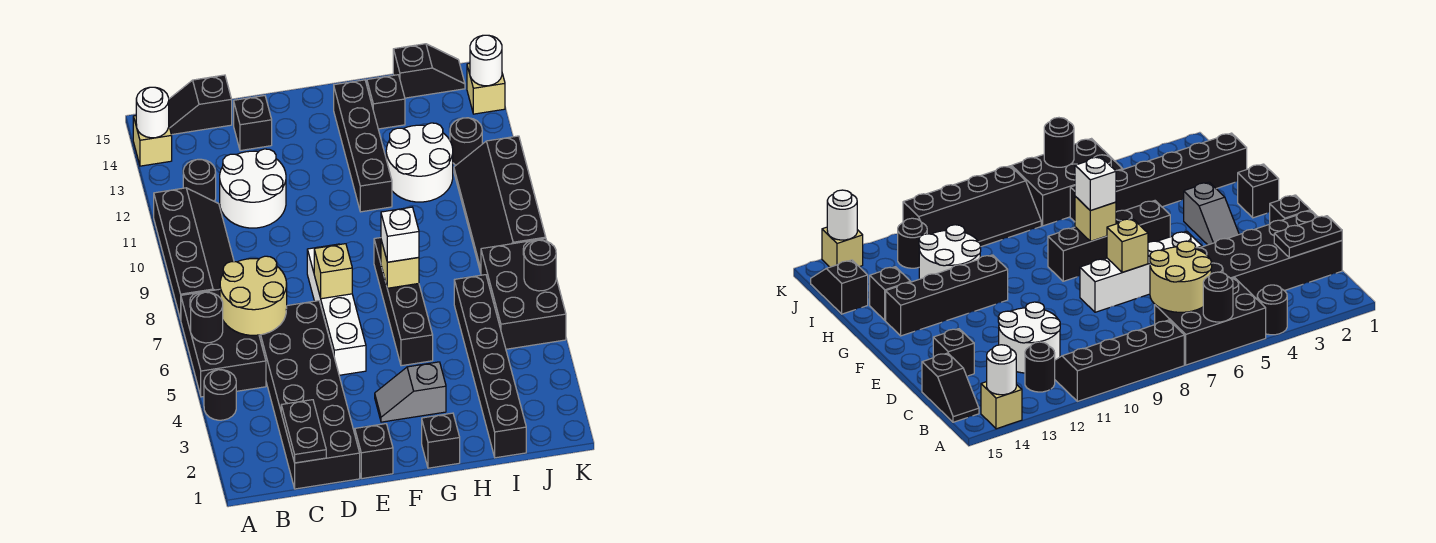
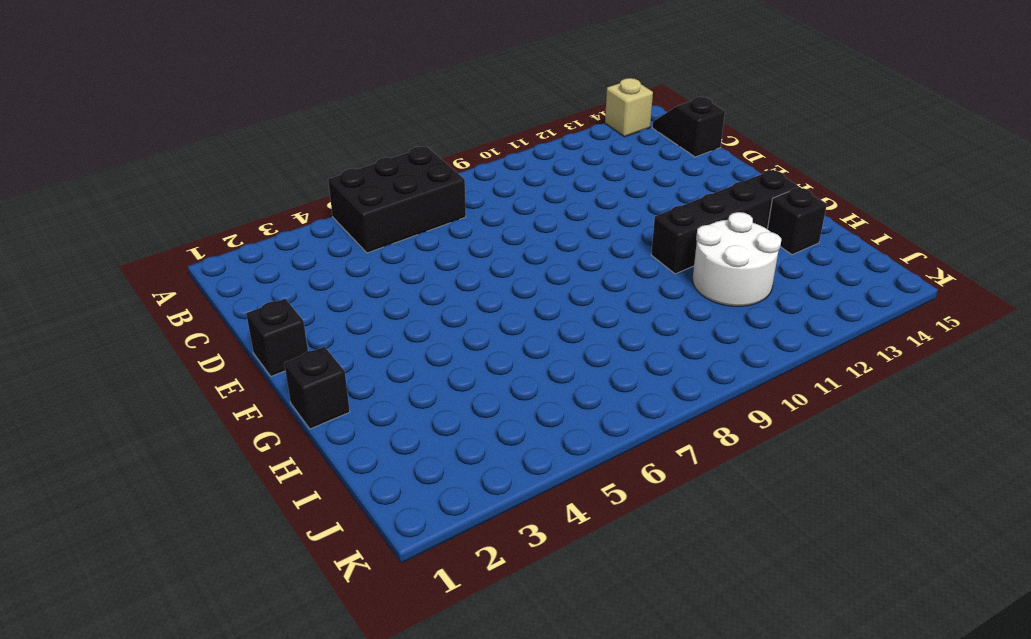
none -> black 1x1 round brick [204,370,236,420]
none -> black 2x4 slope [154,188,234,320]
none -> black 1x1 round brick [183,159,216,201]
none -> black 2x6 brick [259,301,360,489]

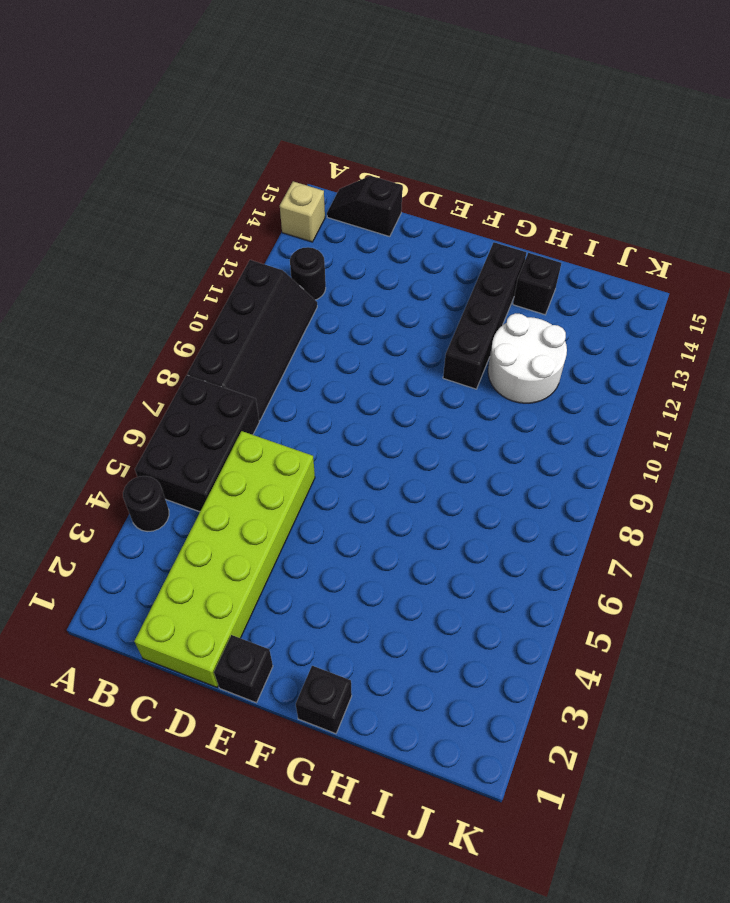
lime 2x6 brick [134,431,315,687] -> black 2x6 brick [259,301,360,489]
none -> white 2x2 round brick [220,149,286,228]
none -> black 1x1 brick [234,96,272,151]
none -> white 1x4 brick [307,244,366,375]
none -> grey 1x2 slope [375,362,446,422]

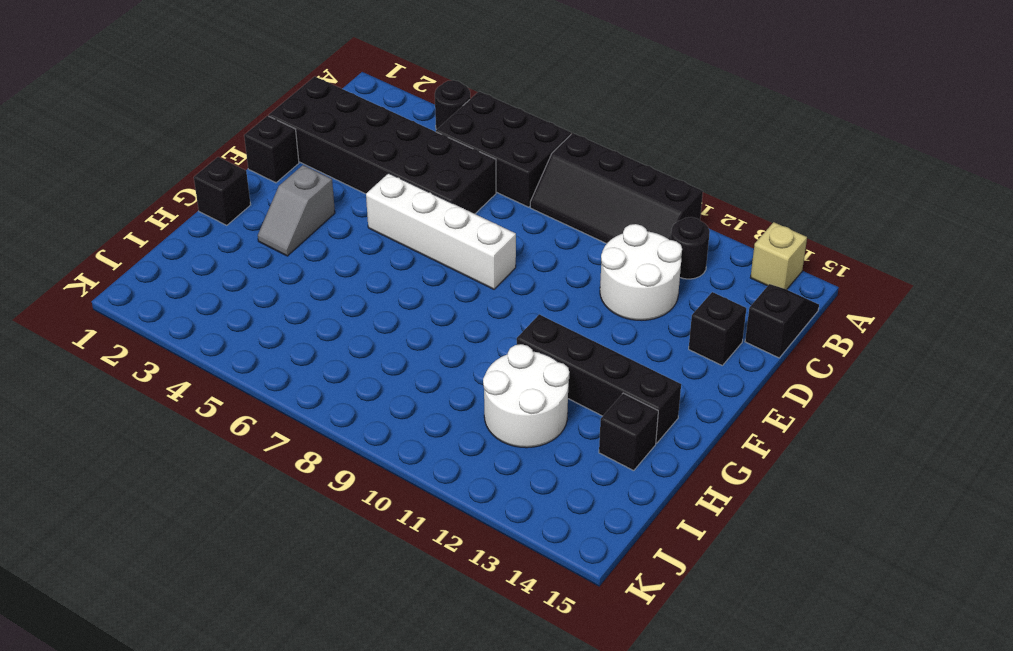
grey 1x2 slope [258,165,335,256] -> grey 1x2 slope turned to [375,362,446,422]
none -> black 1x4 brick [374,238,433,366]
none -> black 1x6 brick [454,275,526,458]
none -> black 1x2 slope [393,44,465,98]
none -> black 2x3 brick [481,239,566,349]

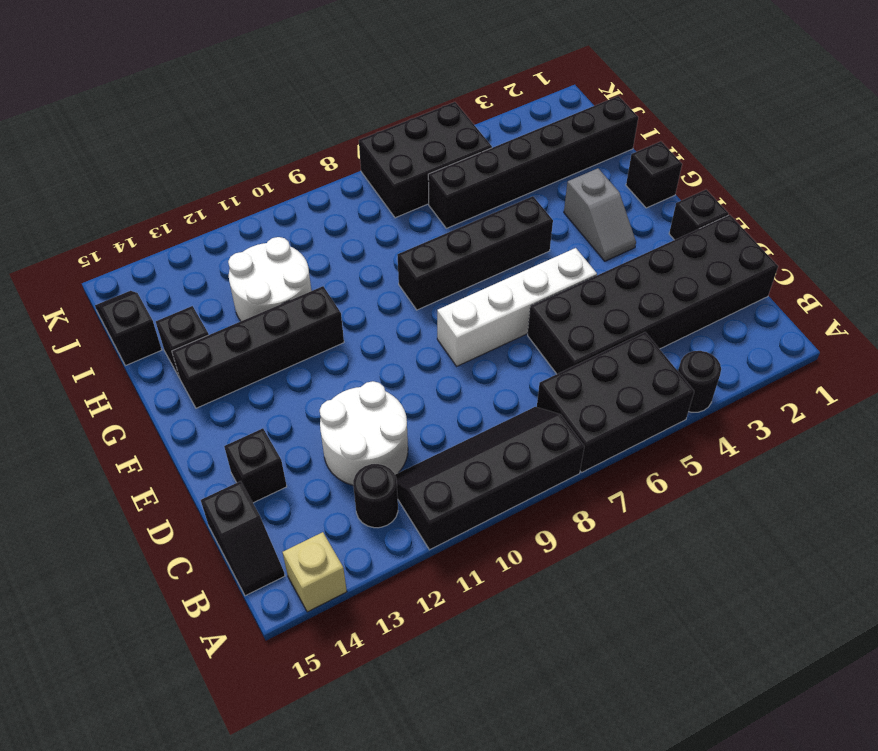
none -> black 2x4 slope [454,136,546,272]
none -> black 1x1 round brick [450,118,482,165]
none -> tan 1x1 brick [467,64,505,114]
none -> black 1x1 round brick [191,292,223,343]

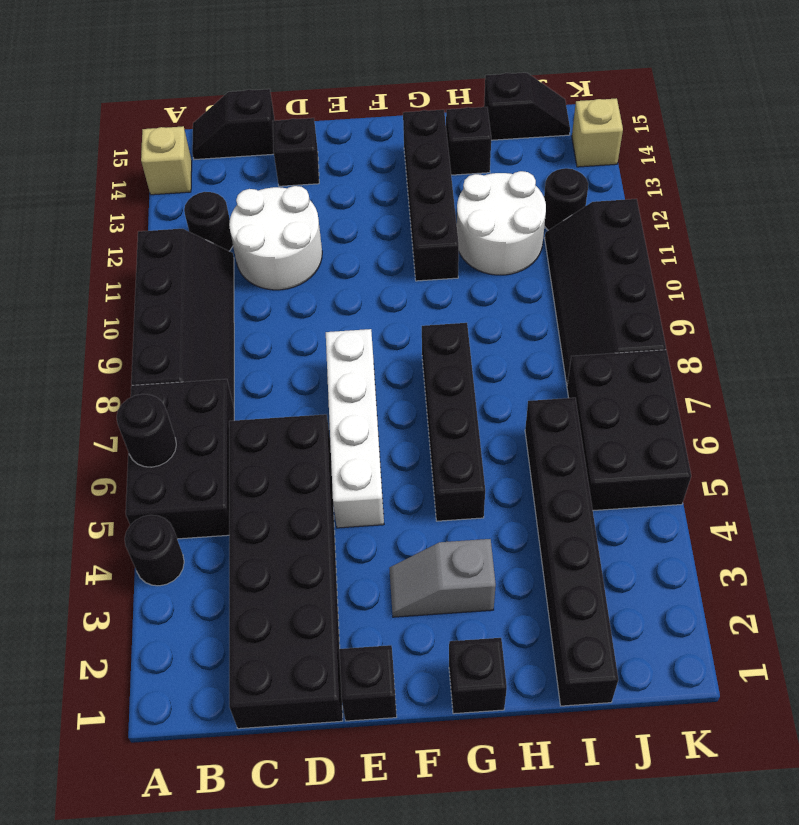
none -> white 1x1 round brick [136,87,169,138]
none -> tan 2x2 round brick [220,256,287,335]
none -> black 1x2 plate [281,400,326,463]
none -> tan 1x1 brick [314,244,352,299]

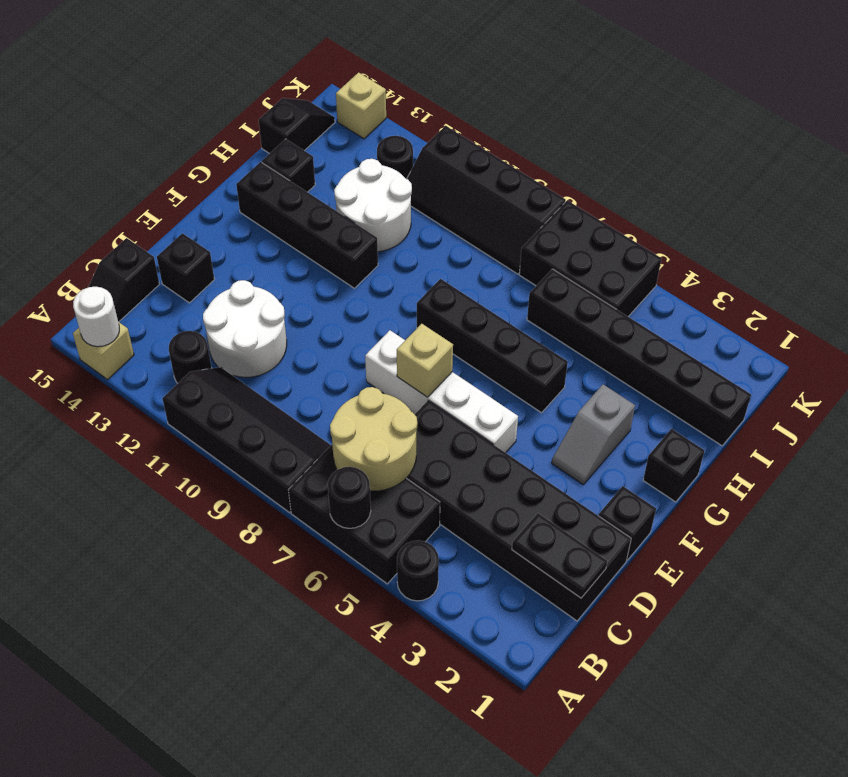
none -> tan 1x1 brick [381,240,419,288]
none -> black 1x1 round brick [524,240,556,291]
none -> white 1x1 round brick [470,35,502,86]
none -> white 1x1 brick [381,207,419,262]

